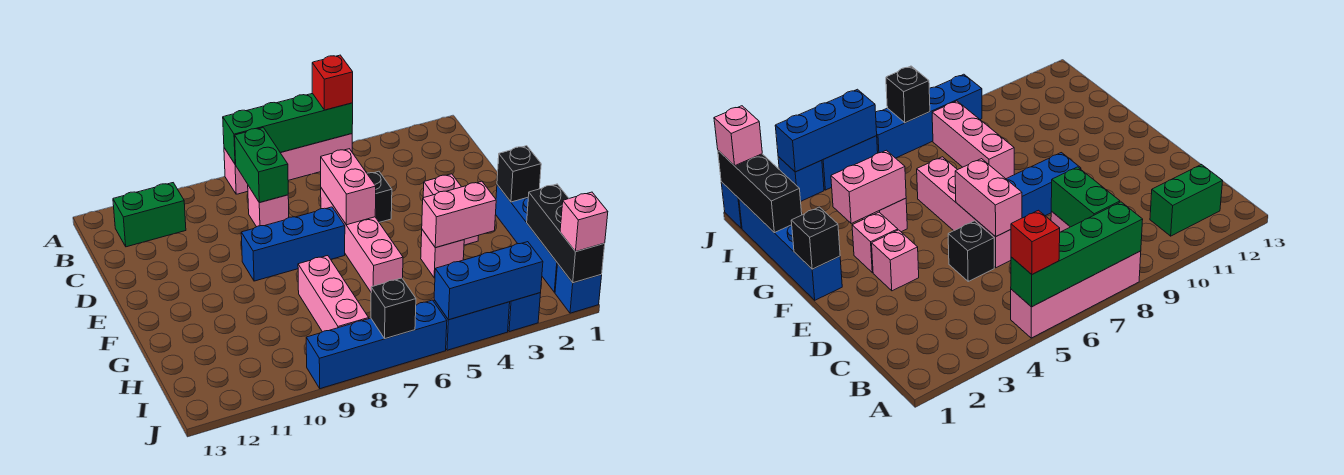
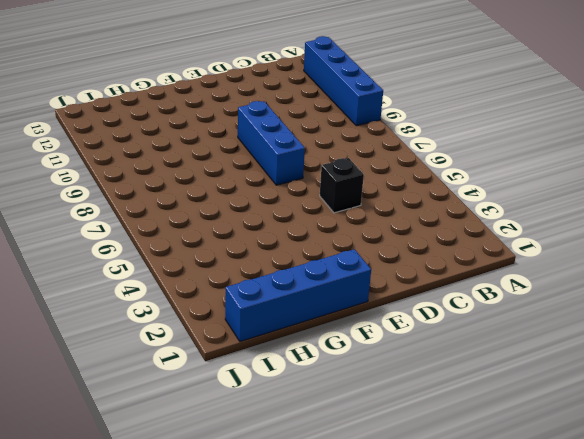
blue 1x4 brick [304,36,383,126] -> blue 1x4 brick moved to [306,300,447,389]
none -> pink 1x4 brick [224,134,352,194]
none -> green 1x2 brick [113,183,186,247]
none -> pink 1x1 brick [248,186,289,227]

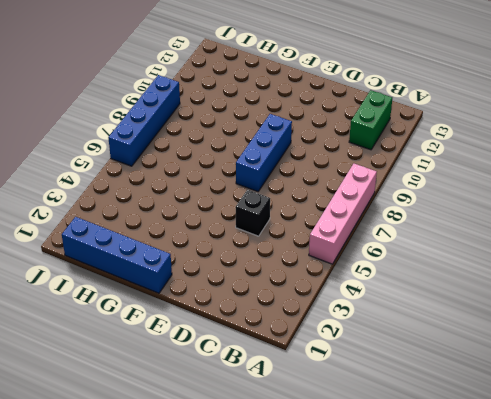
none -> pink 1x1 brick [248,186,289,227]
none -> pink 1x4 brick [321,188,403,292]
none -> pink 1x1 brick [423,174,461,198]

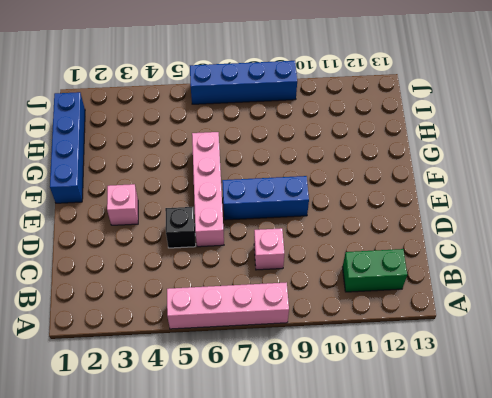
none -> pink 1x1 brick [852,212,898,272]
none -> pink 1x1 brick [421,230,464,278]
none -> pink 1x3 brick [298,256,369,332]

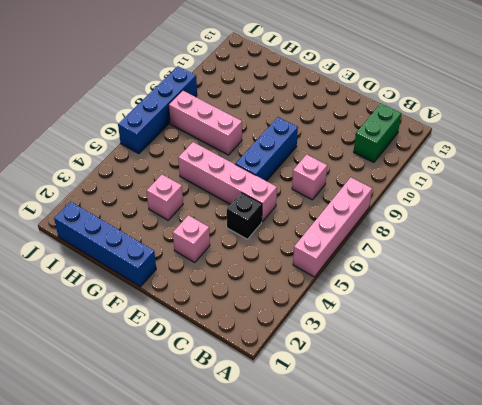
none -> pink 1x1 brick [852,212,898,272]
none -> blue 1x1 brick [555,264,602,313]
none -> blue 1x1 brick [508,293,541,332]

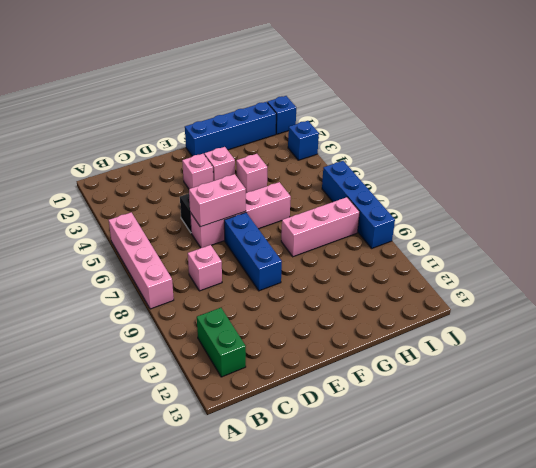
none -> blue 1x2 brick [434,300,510,350]
none -> green 1x4 brick [223,93,353,164]
none -> green 1x2 brick [235,128,288,203]

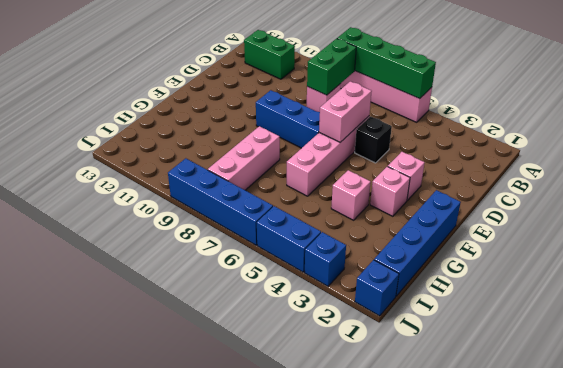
none -> black 1x1 brick [497,146,541,202]
none -> pink 1x2 brick [422,181,496,248]
none -> black 1x3 brick [527,184,605,283]

